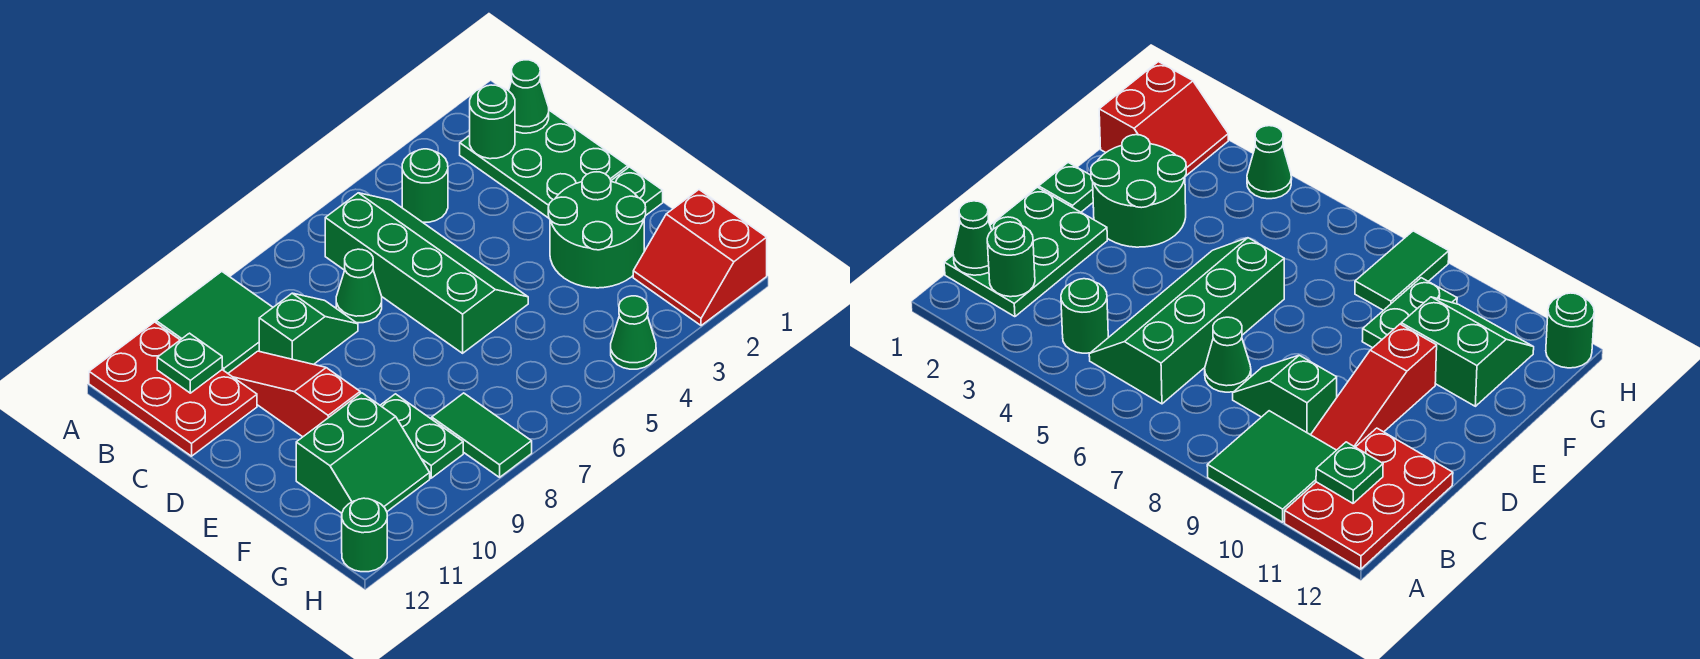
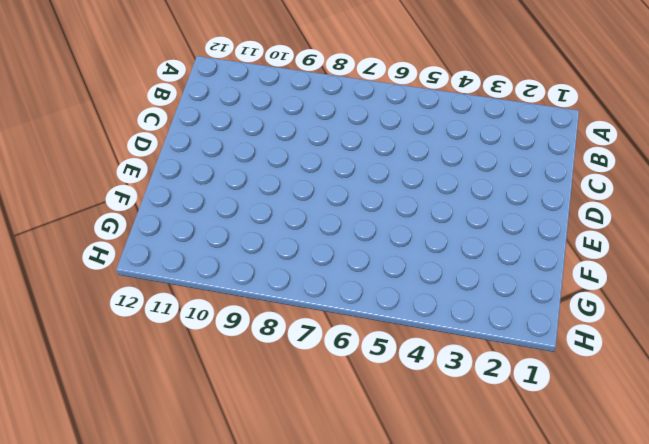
none -> green 2x2 tile [156,272,273,373]
none -> red 2x3 plate [89,322,257,456]
none -> green 2x3 plate [460,110,628,218]

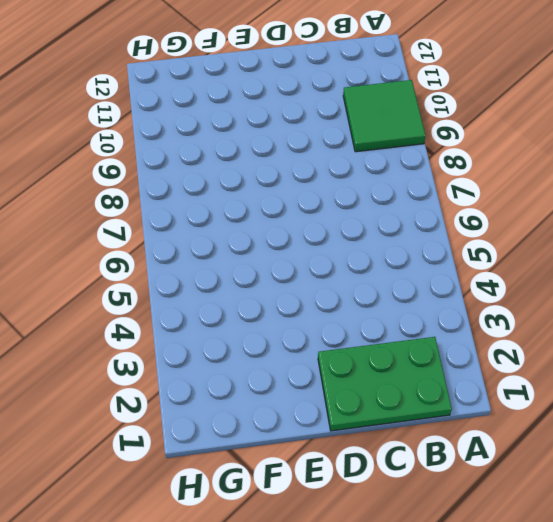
none -> red 2x3 plate [89,322,257,456]
none -> green 1x1 round brick [402,149,448,222]
none -> green 2x4 slope [325,193,528,353]

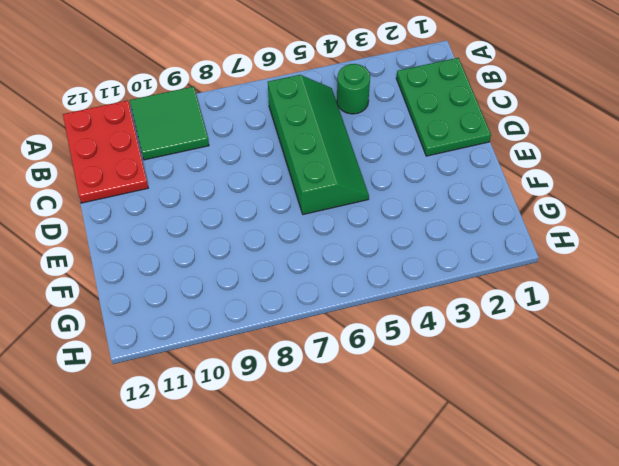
none -> green 1x1 cone [336,249,382,323]
none -> green 1x2 slope [259,293,358,364]
none -> red 1x3 slope [228,351,360,437]

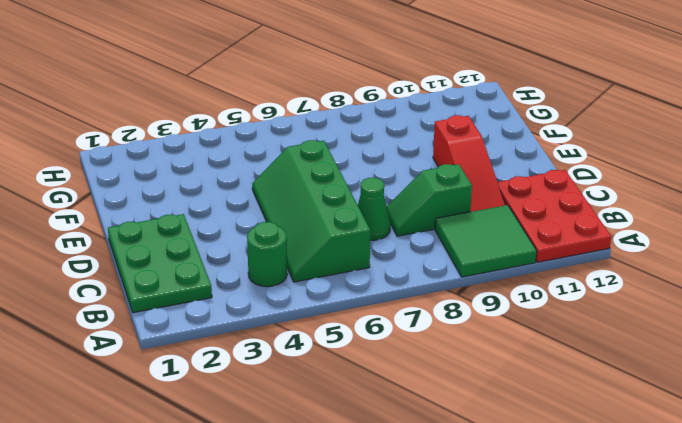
none -> green 1x1 plate [611,167,663,215]
none -> green 2x2 round brick [548,172,646,288]
none -> green 1x2 plate [380,394,463,478]

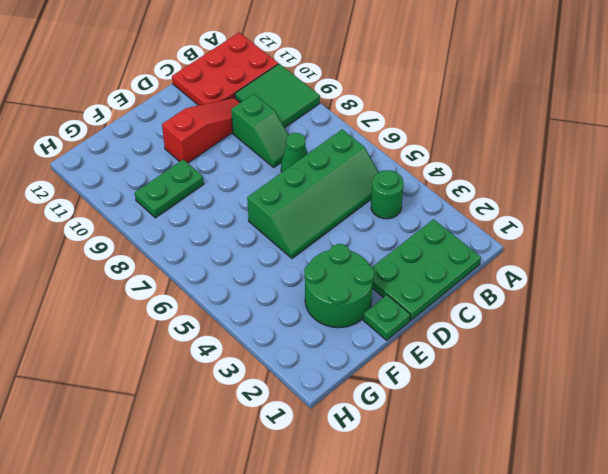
none -> green 2x2 slope [296,393,430,513]
none -> red 2x2 slope [633,190,767,326]
none -> green 1x2 tile [432,393,532,477]

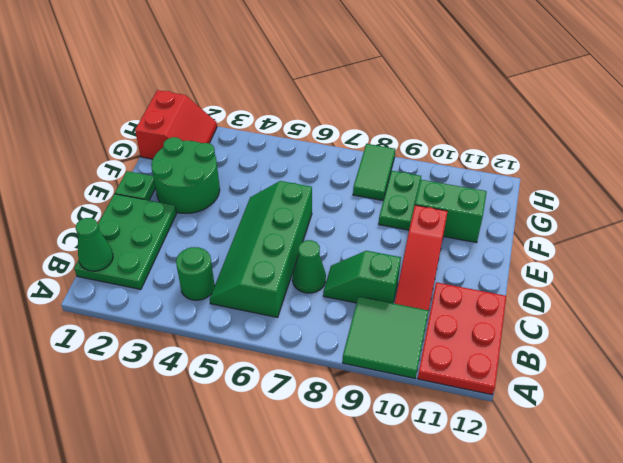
none -> green 1x1 cone [611,296,656,369]
none -> green 1x1 round brick [342,498,387,572]
none -> green 1x1 round brick [470,85,515,159]

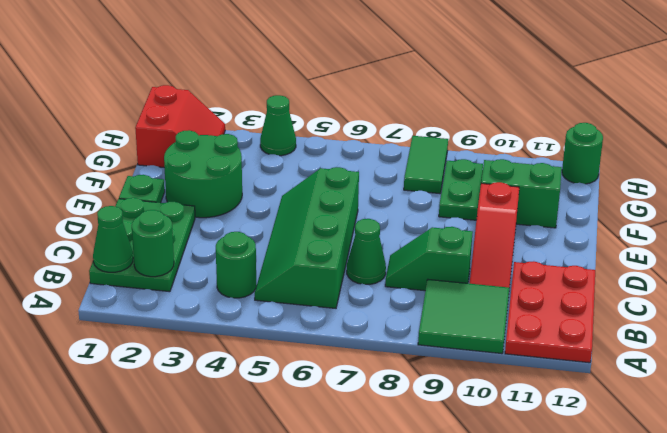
none -> green 1x1 plate [157,333,222,393]

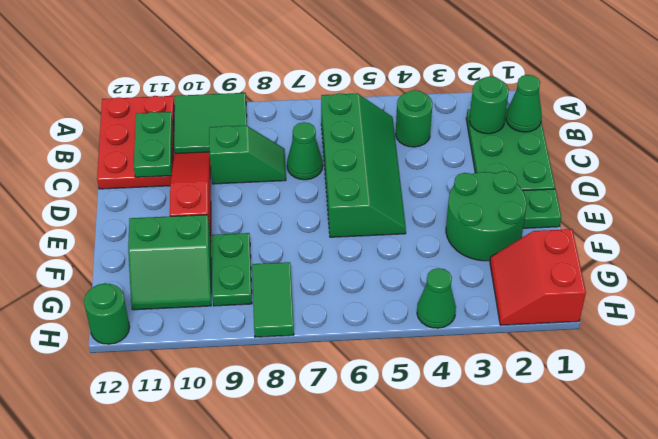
green 1x2 plate [134,112,173,177] -> green 1x1 plate [157,333,222,393]

